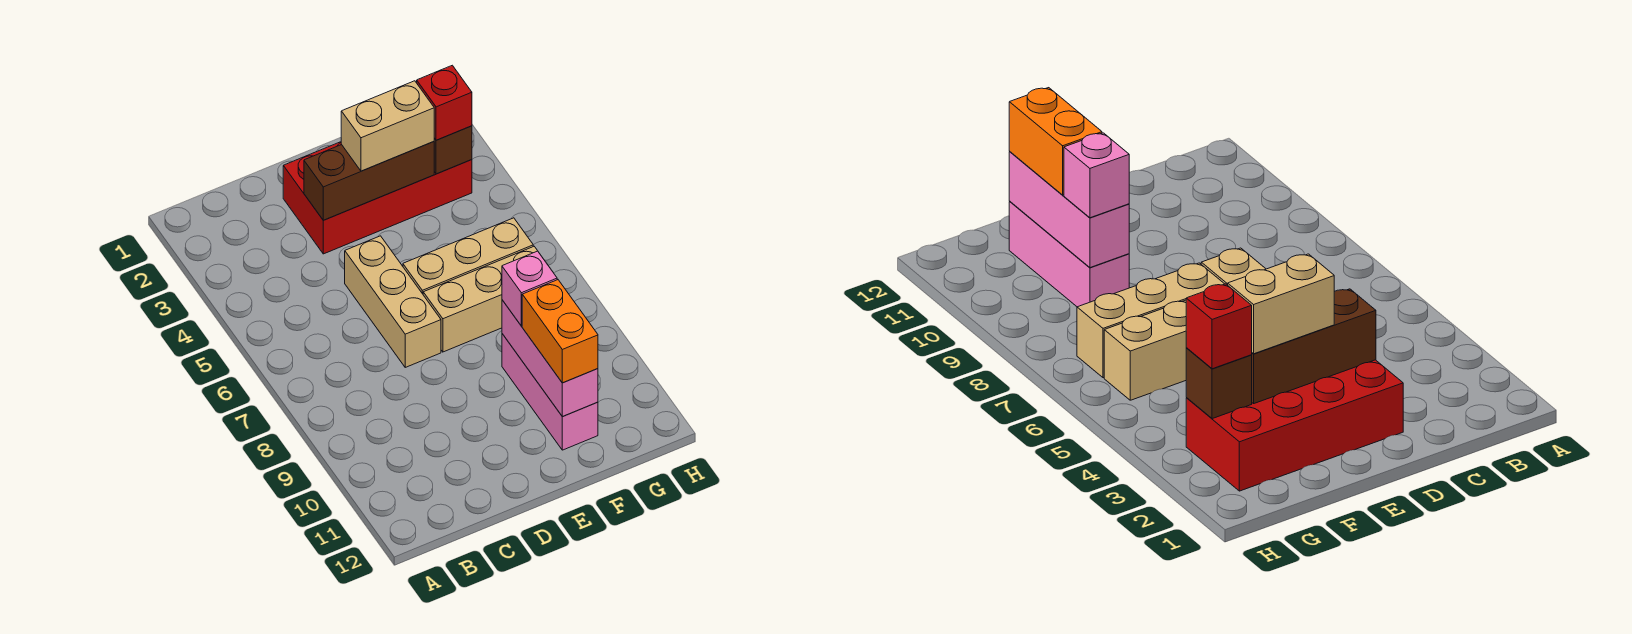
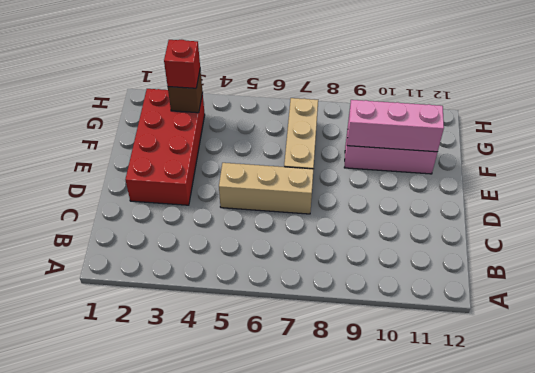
none -> tan 1x3 brick [403,218,533,294]
none -> brown 1x3 brick [304,142,434,220]
none -> tan 1x2 brick [341,81,435,171]

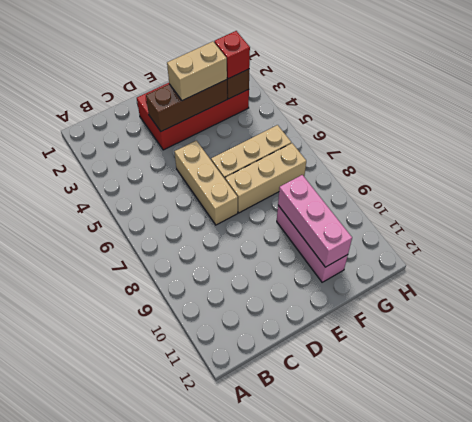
none -> pink 1x1 brick [502,251,557,326]
none -> orange 1x2 brick [522,280,598,383]

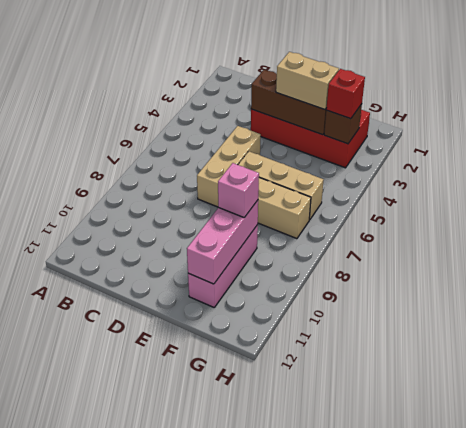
none -> orange 1x2 brick [522,280,598,383]

